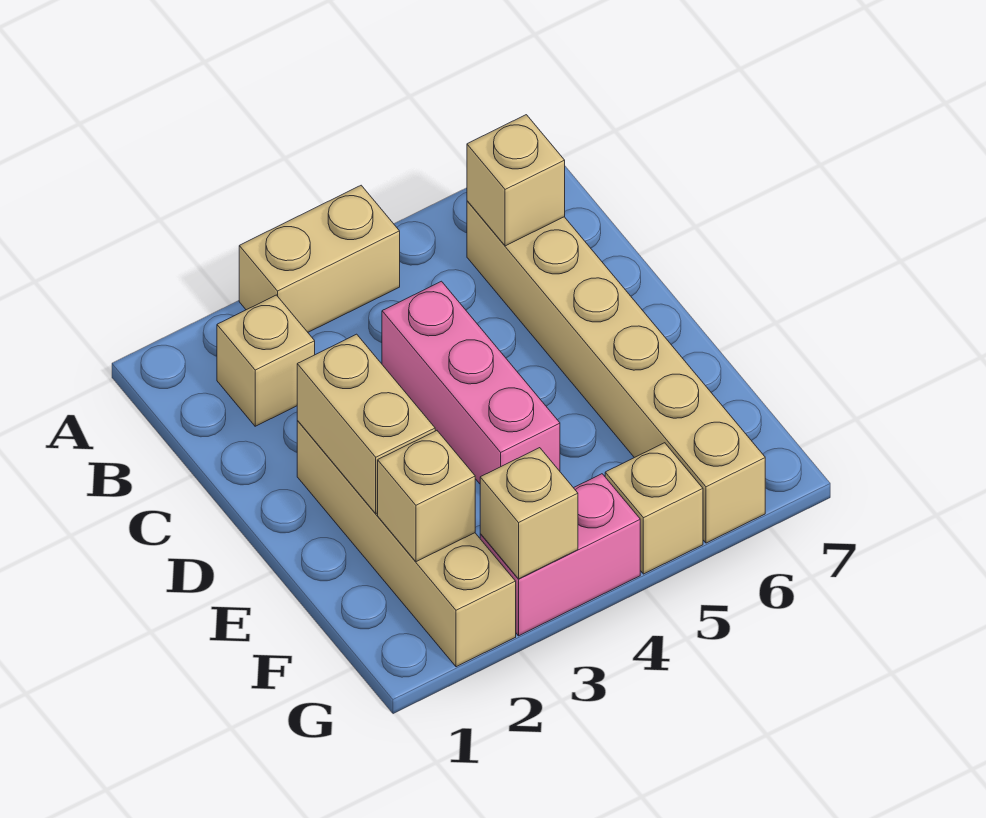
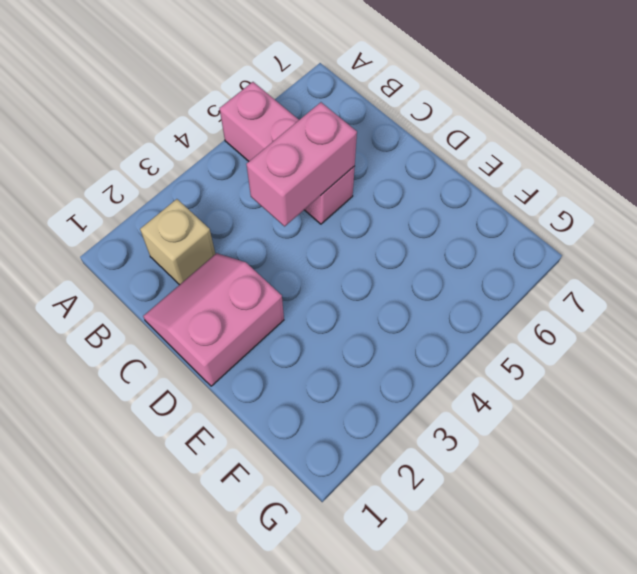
pink 1x3 brick [220,82,355,224] -> pink 1x3 brick moved to [382,281,560,484]
pink 2x2 slope [143,253,284,386] -> tan 1x4 brick [297,421,516,667]
pink 1x2 brick [246,102,357,226] -> pink 1x2 brick moved to [480,474,640,636]
none -> tan 1x2 brick [239,185,400,332]
none -> tan 1x6 brick [467,201,765,543]

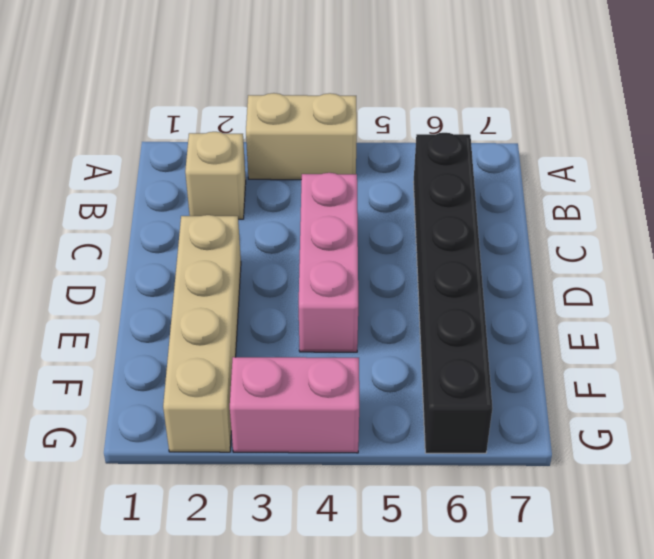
black 1x6 brick [413,133,492,453] -> tan 1x6 brick [467,201,765,543]
none -> tan 1x1 brick [605,443,703,574]
none -> tan 1x1 brick [467,115,565,246]

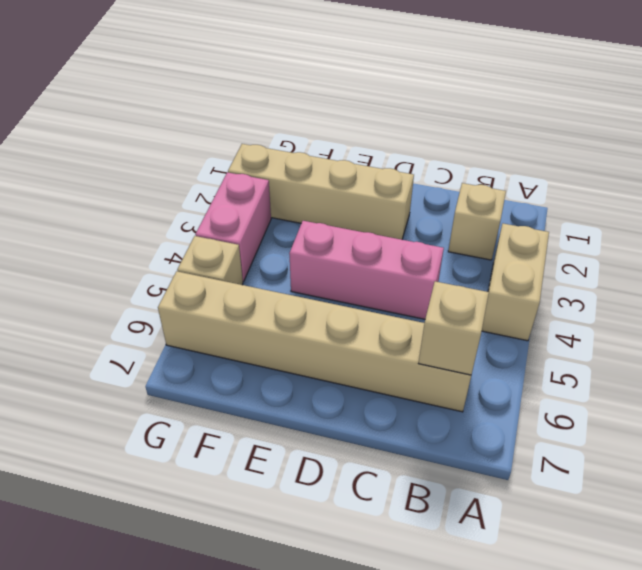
none -> tan 1x2 brick [297,334,435,514]
none -> tan 1x1 brick [378,431,475,562]

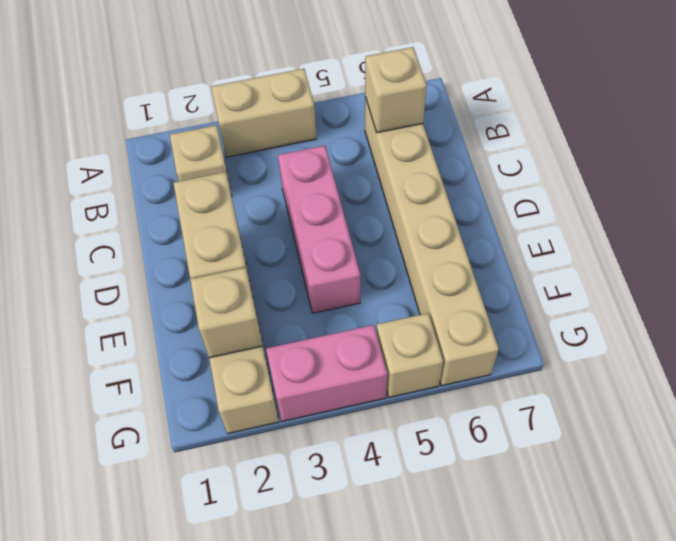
none -> tan 1x1 brick [480,448,578,579]

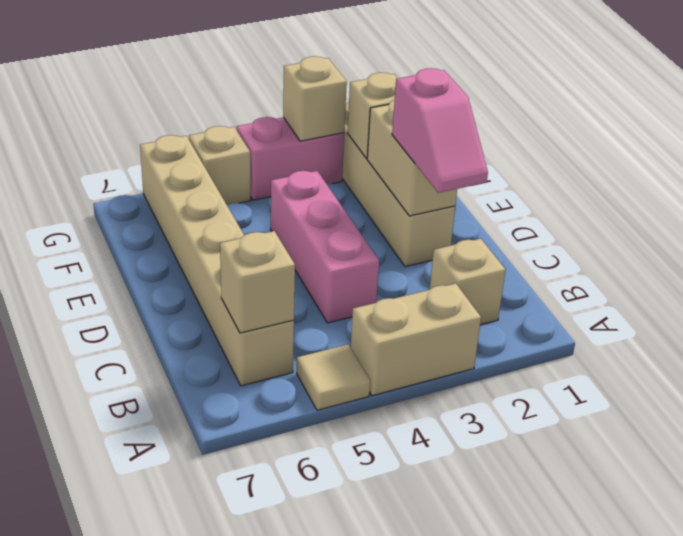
tan 1x1 tile [297,344,370,410] -> none
pink 1x2 slope [392,68,488,193] -> none

